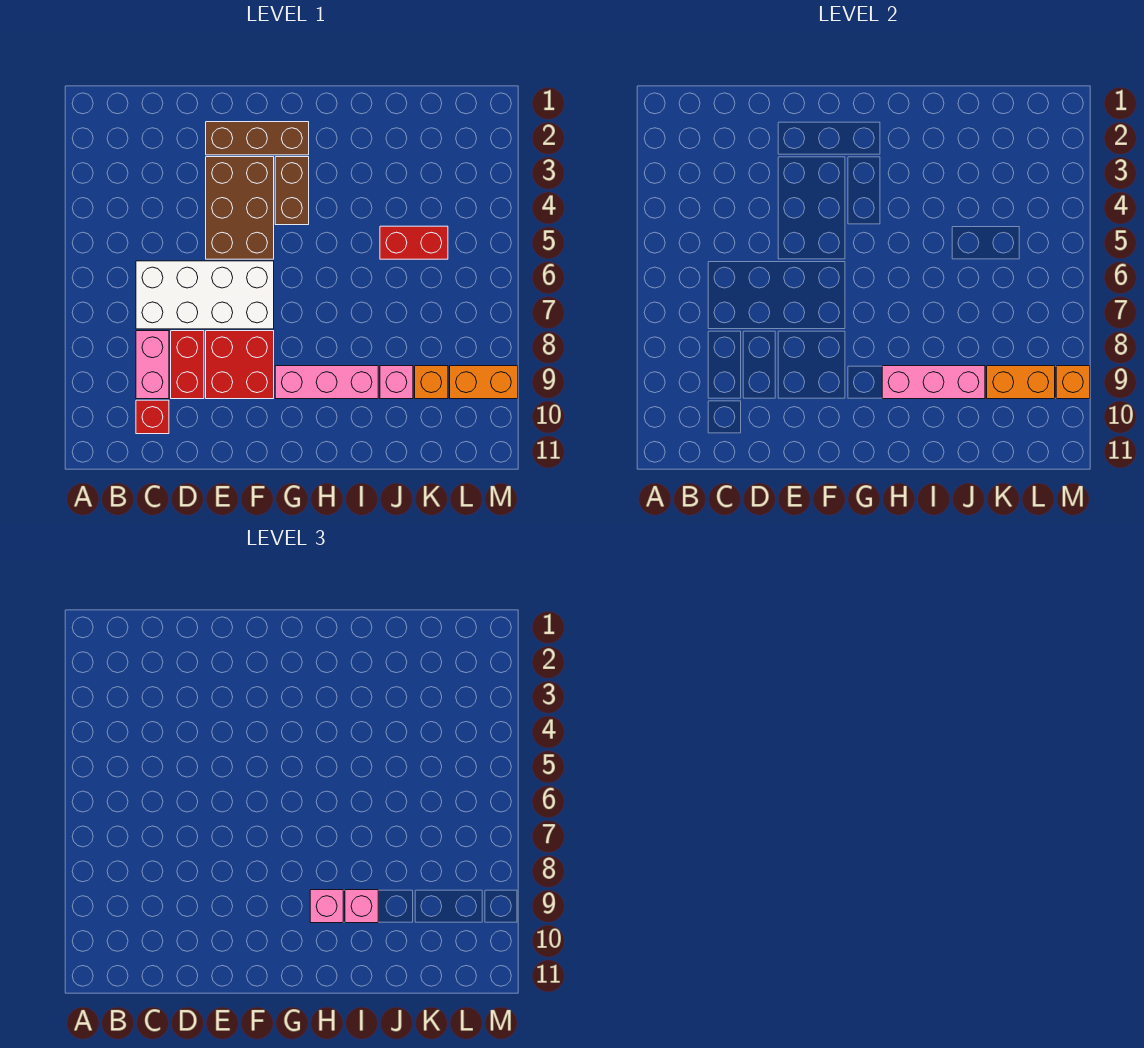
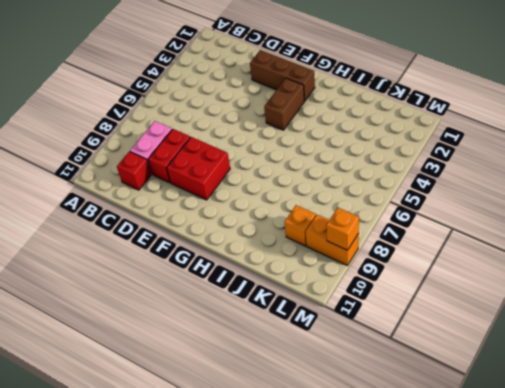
none -> white 2x4 brick [136,261,274,329]
none -> brown 2x3 brick [206,157,274,259]
none -> pink 1x3 brick [275,366,378,399]

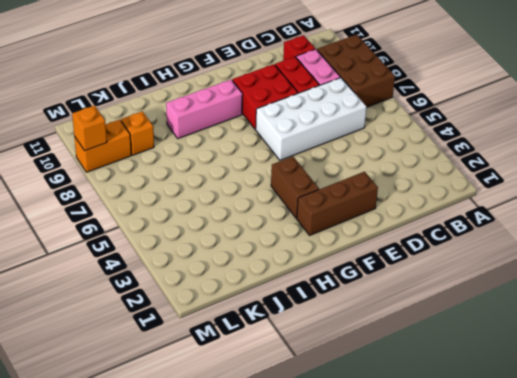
brown 2x3 brick [317,34,395,107] -> brown 2x3 brick moved to [206,157,274,259]
none -> red 1x2 brick [380,226,448,259]
none -> pink 1x1 brick [380,366,413,399]
none -> pink 1x3 brick [882,366,985,399]

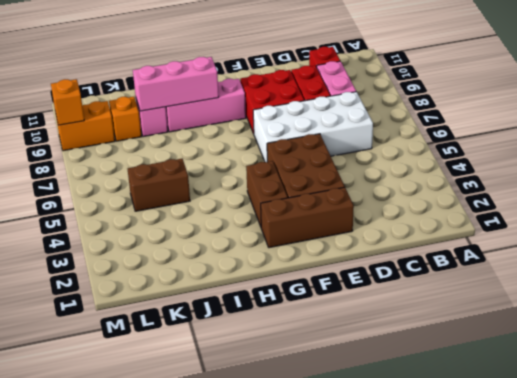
brown 1x2 brick [128,159,190,211] -> red 1x2 brick [380,226,448,259]
none -> orange 1x2 brick [987,366,1055,399]
none -> pink 1x1 brick [310,890,343,923]
none -> pink 1x1 brick [345,890,378,923]

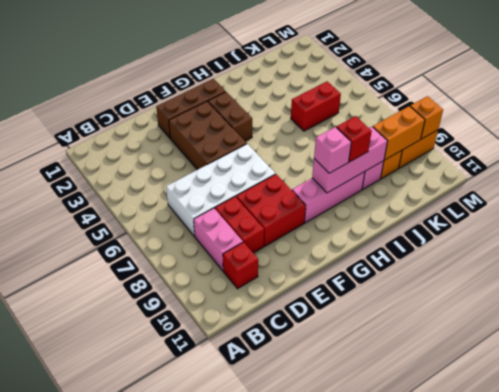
red 1x1 brick [336,116,372,162] -> pink 1x1 brick [345,890,378,923]

